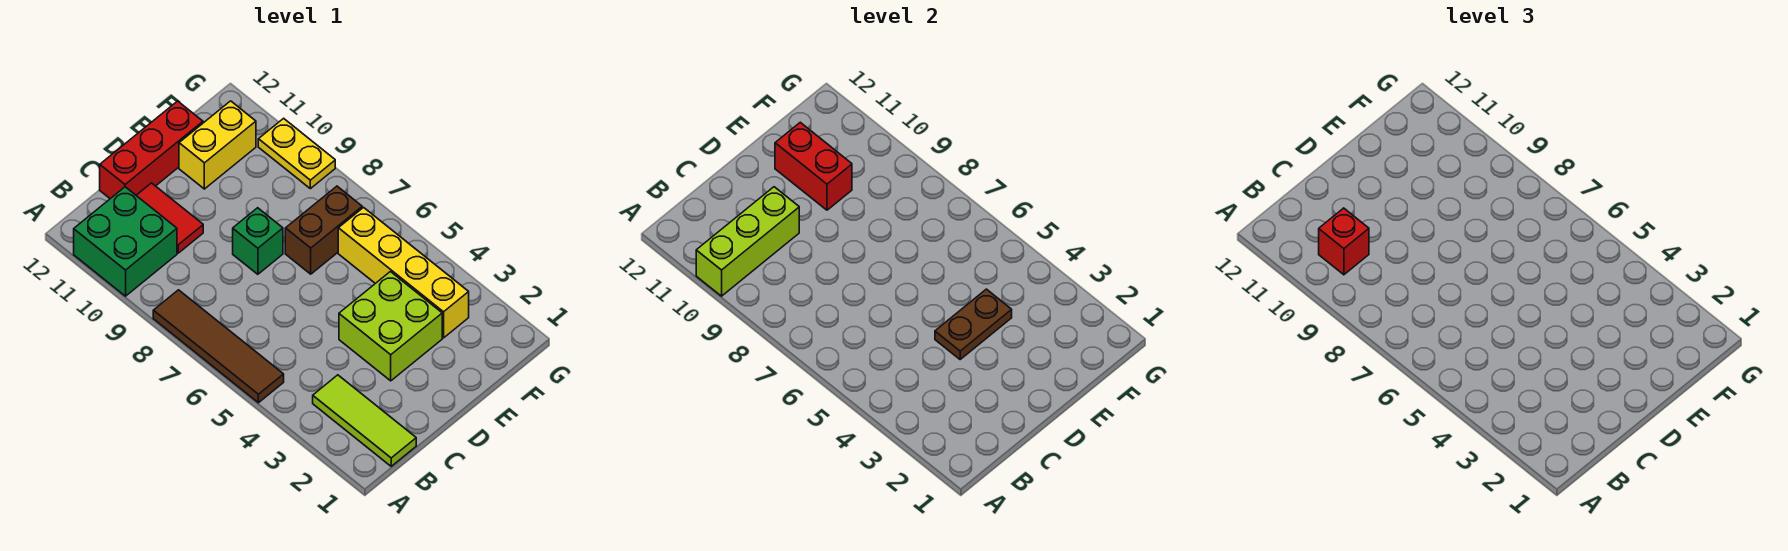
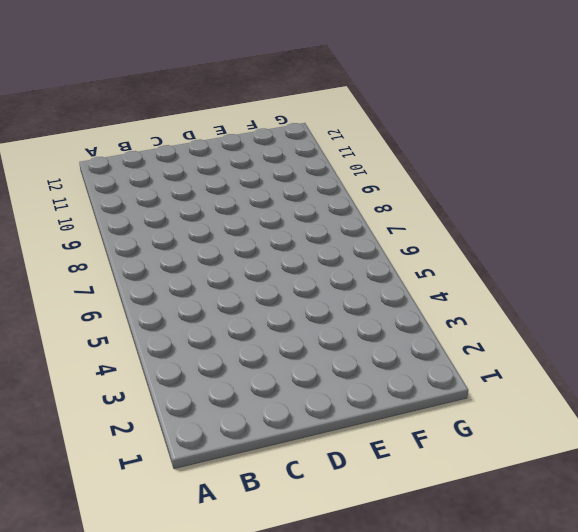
none -> brown 1x4 tile [153,290,284,403]
none -> green 2x2 brick [74,187,177,296]
none -> lime 1x3 tile [313,375,416,466]

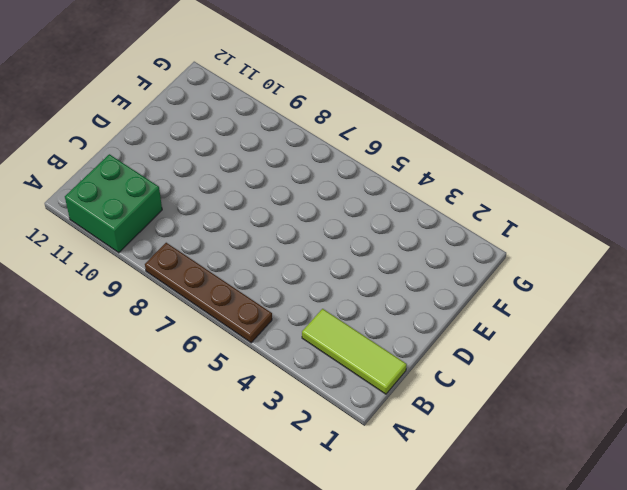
brown 1x4 plate [145,243,272,343] -> brown 1x4 tile [153,290,284,403]
none -> red 1x2 tile [136,183,203,253]
none -> red 1x3 brick [100,101,203,199]
none -> lime 2x2 brick [339,272,442,381]

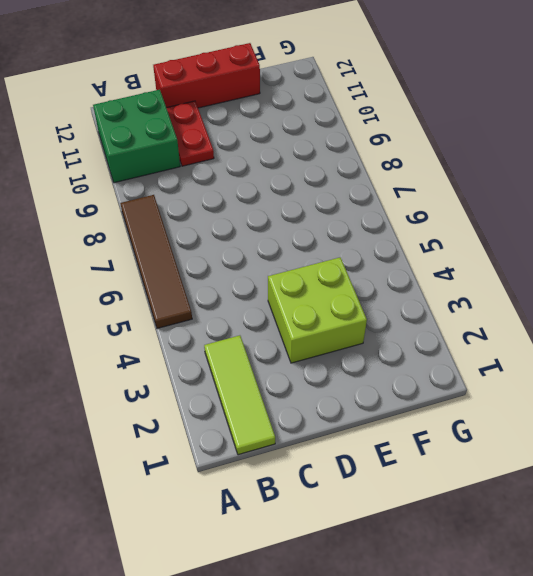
red 1x2 plate [167,101,214,166] -> red 1x2 tile [136,183,203,253]
none -> green 1x1 brick [233,208,283,274]
none -> brown 1x2 brick [285,186,362,274]
none -> yellow 1x2 brick [179,101,256,189]

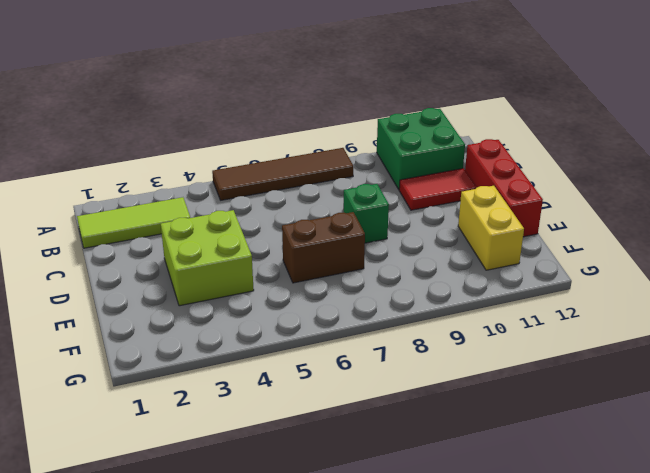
brown 1x2 brick [282,212,365,283] -> brown 1x2 brick turned to [285,186,362,274]
none -> yellow 1x4 brick [338,208,469,338]
none -> yellow 1x2 plate [258,118,335,189]
none -> lime 1x3 brick [696,187,799,296]

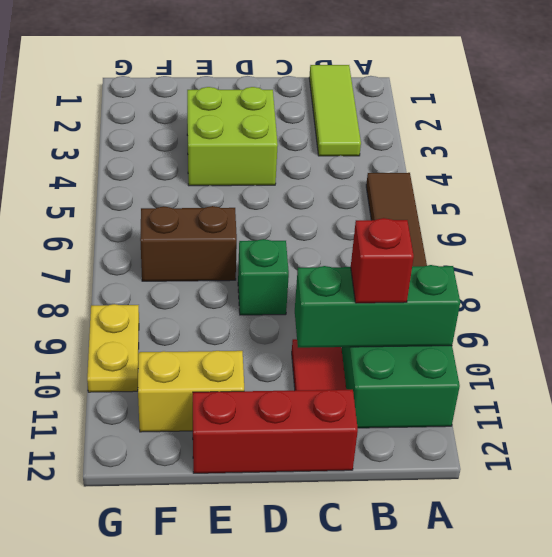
green 1x3 brick [295,265,460,348] -> lime 1x3 brick [696,187,799,296]
none -> yellow 1x4 brick [338,208,469,338]
none -> brown 1x2 plate [935,289,1012,359]
none -> red 1x2 brick [775,122,852,210]

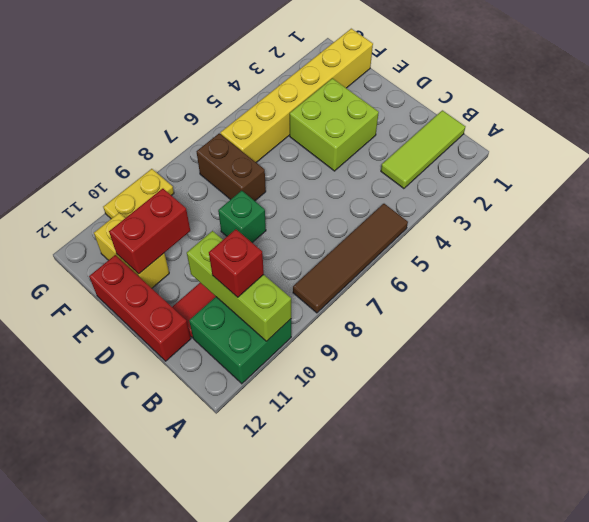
yellow 1x6 brick [220,29,373,162] -> yellow 1x4 brick [338,208,469,338]
none -> brown 1x2 plate [935,289,1012,359]

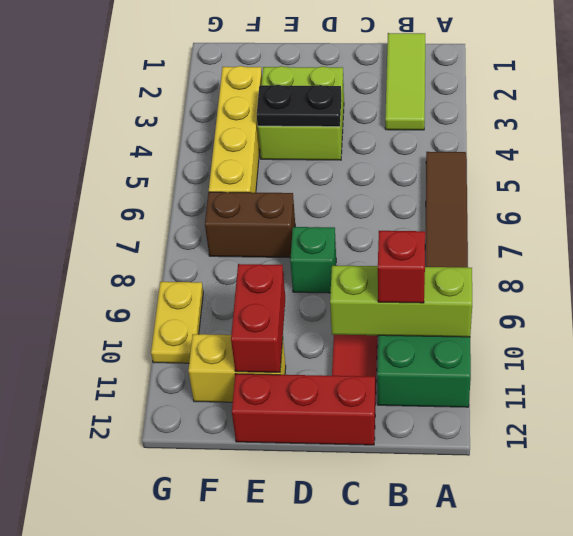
black 1x2 plate [257,85,341,127] -> brown 1x2 plate [935,289,1012,359]

